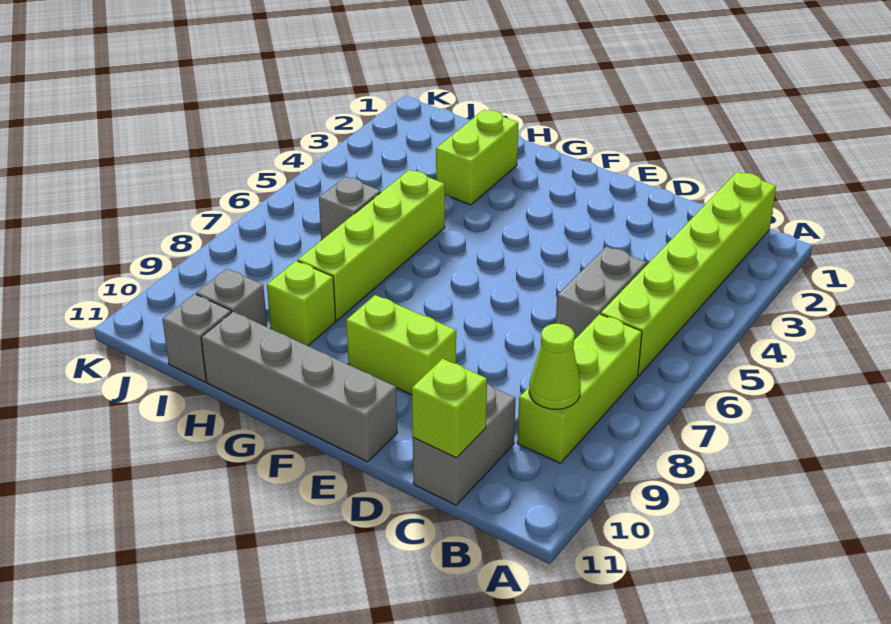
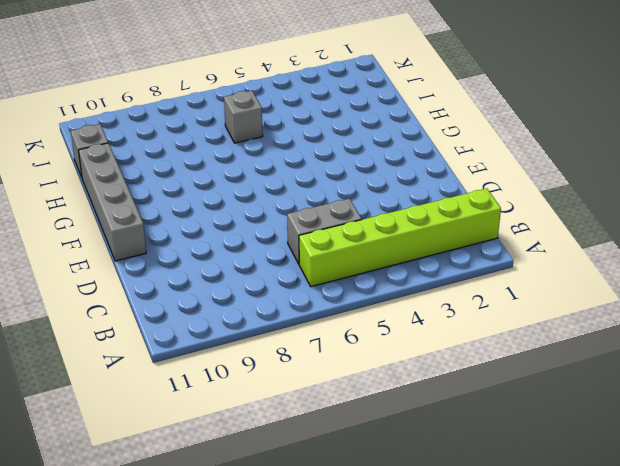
none -> lime 1x3 brick [517,314,642,463]
none -> grey 1x2 brick [413,384,516,505]
none -> lime 1x2 brick [346,295,456,395]

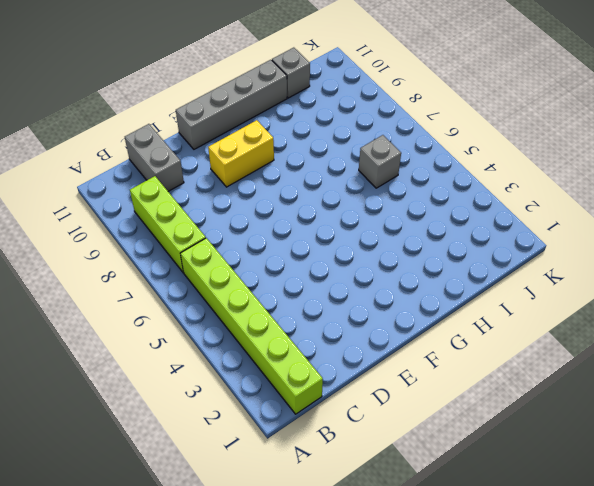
yellow 1x2 brick [208,120,274,187] -> lime 1x2 brick [346,295,456,395]
none -> grey 1x2 brick [556,246,647,340]
none -> lime 1x2 brick [436,110,518,205]
none -> lime 1x4 brick [298,170,445,321]

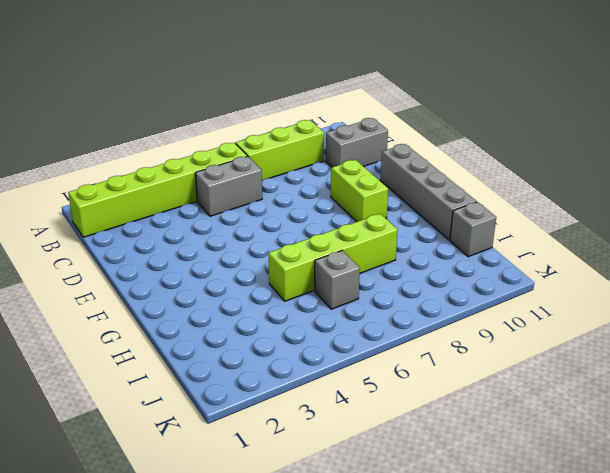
none -> lime 1x2 brick [436,110,518,205]
none -> lime 1x1 brick [267,261,336,346]
none -> grey 1x1 brick [196,269,267,327]

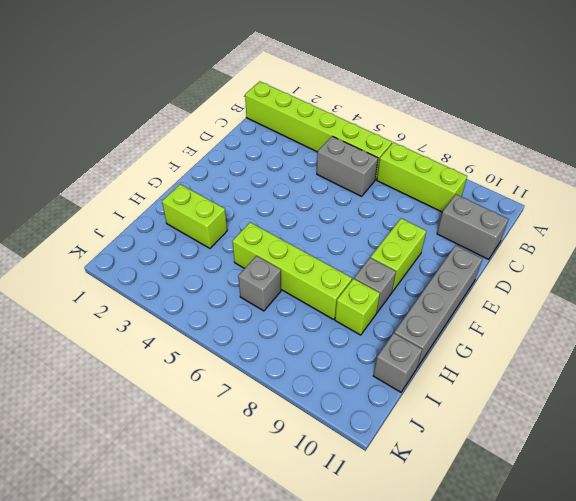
grey 1x1 brick [354,258,396,312] -> grey 1x1 brick moved to [196,269,267,327]
none -> lime 1x1 cone [529,324,581,409]
none -> lime 1x1 brick [412,359,487,458]

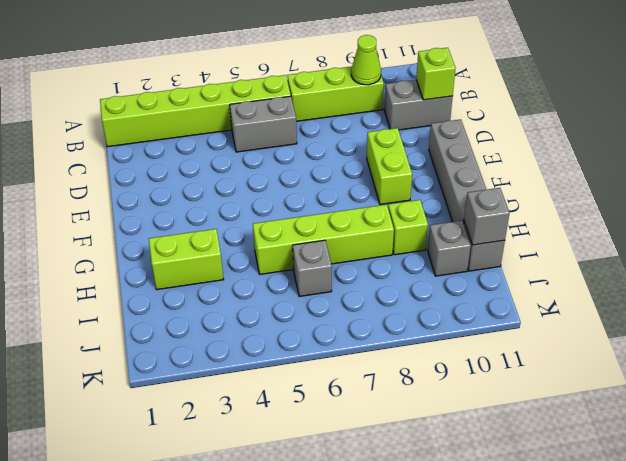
grey 1x1 brick [464,188,510,245] -> none

